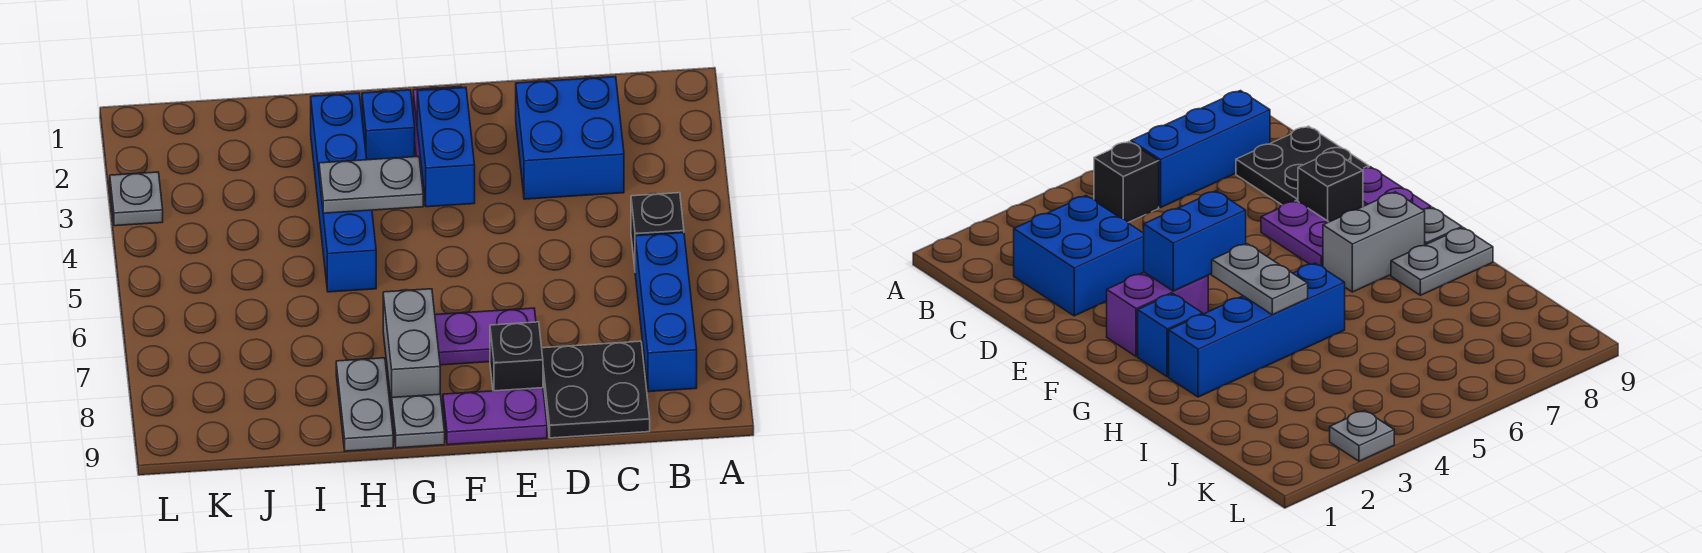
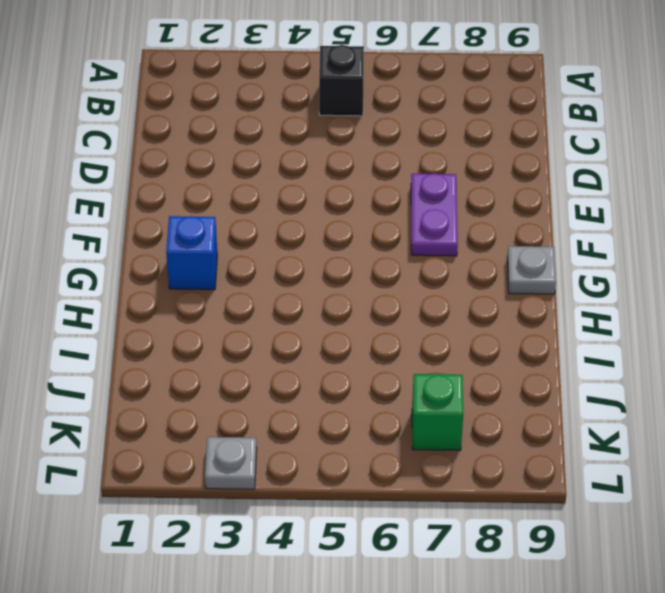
green 1x1 brick [412,374,463,450] -> none
none -> blue 1x3 brick [635,233,697,392]
none -> blue 2x2 brick [516,77,624,199]
none -> black 2x2 plate [542,341,650,438]

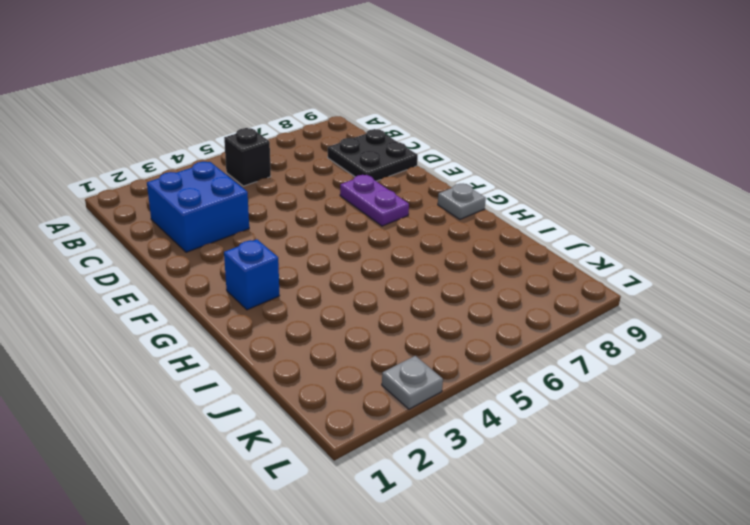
none -> blue 1x3 brick [635,233,697,392]
none -> black 1x1 brick [490,322,543,391]
none -> purple 1x2 plate [443,388,547,445]

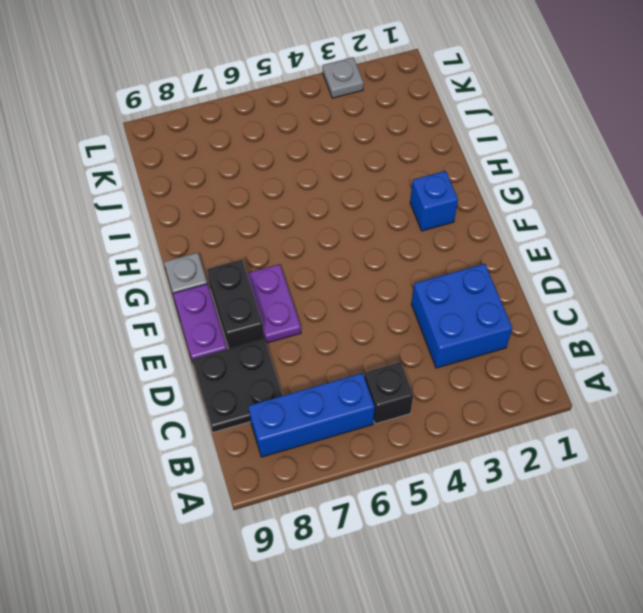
black 1x2 brick [207,260,264,349] -> black 1x1 brick [490,322,543,391]
none -> purple 1x2 brick [1107,272,1208,357]
none -> grey 1x2 brick [383,289,440,408]
none -> blue 1x4 brick [311,93,376,292]

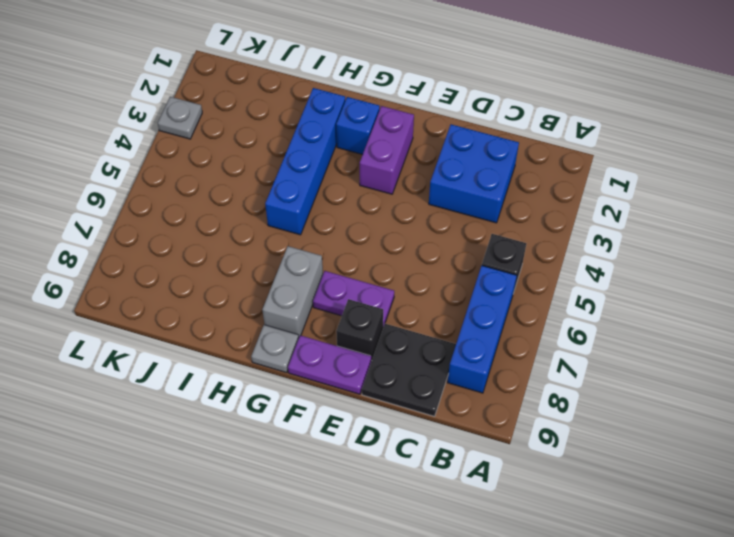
none -> grey 1x2 plate [336,358,393,451]
none -> blue 1x2 brick [417,87,475,207]
none -> grey 1x2 plate [319,156,423,213]

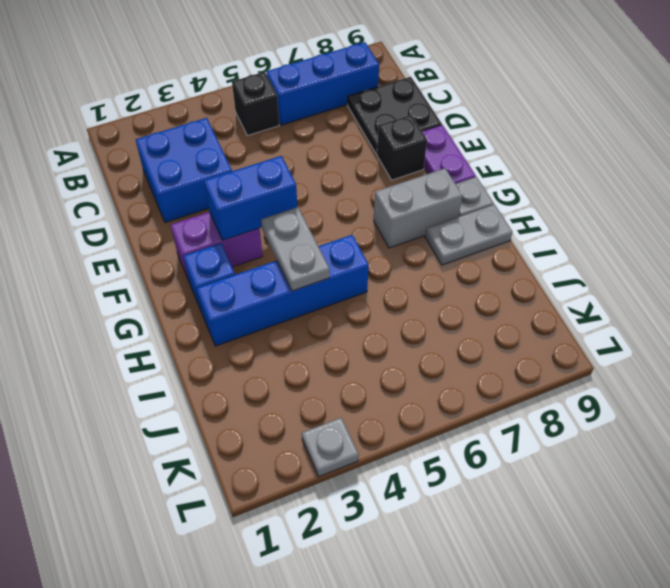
none -> purple 1x2 plate [435,308,536,365]

